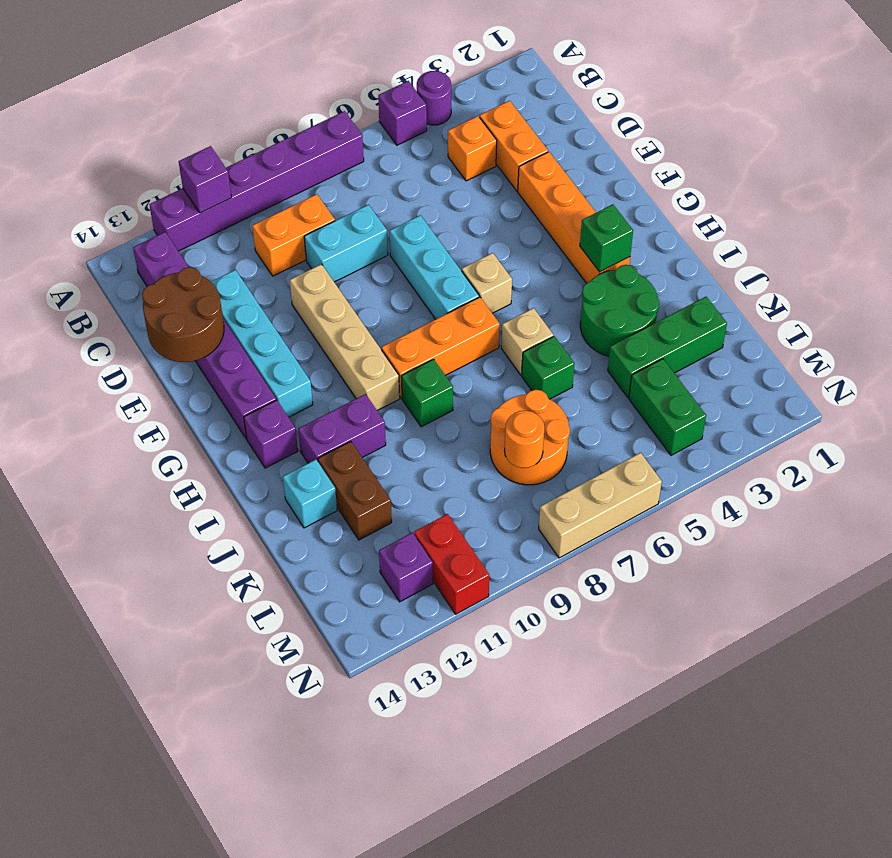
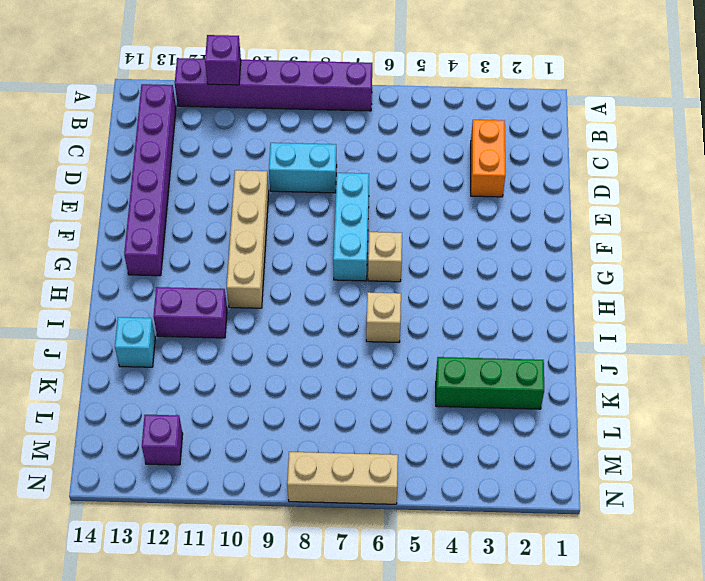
none -> purple 1x1 round brick [417,71,451,125]
none -> purple 1x1 brick [378,81,427,145]
none -> orange 1x1 brick [448,116,497,181]
none -> orange 1x2 brick [252,194,335,276]

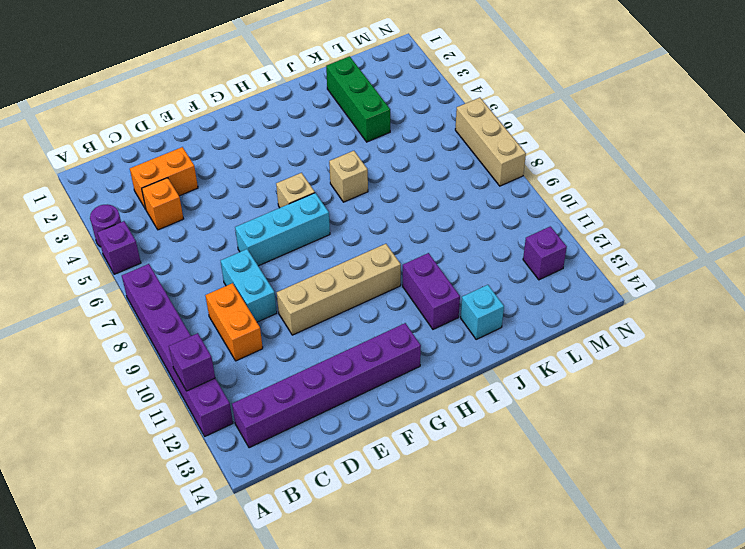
none -> cyan 1x4 brick [211,270,313,417]
none -> orange 1x4 brick [518,152,630,283]
none -> orange 1x3 brick [381,297,500,398]
none -> purple 1x1 brick [244,400,298,468]

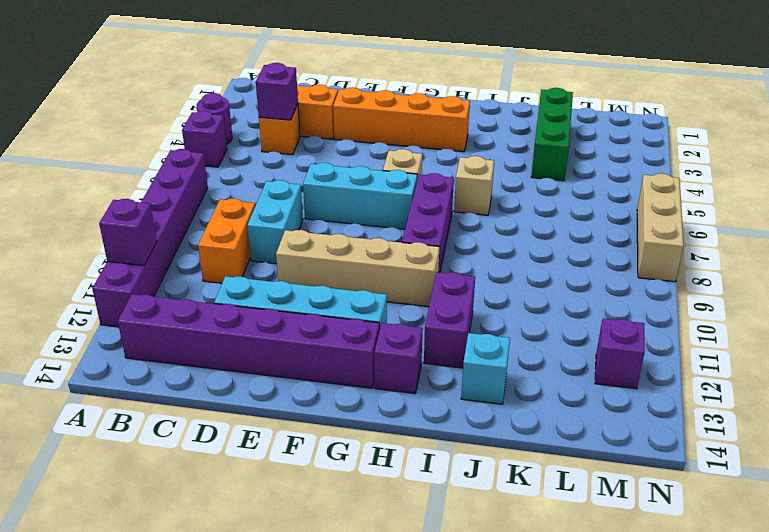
purple 1x1 brick [256,63,298,120] -> none
purple 1x3 brick [402,173,454,273] -> orange 1x3 brick [381,297,500,398]
none -> green 2x2 round brick [580,265,659,356]
none -> green 1x1 brick [401,359,453,427]
none -> green 1x1 brick [522,336,575,399]
none -> brown 1x2 brick [318,441,392,540]

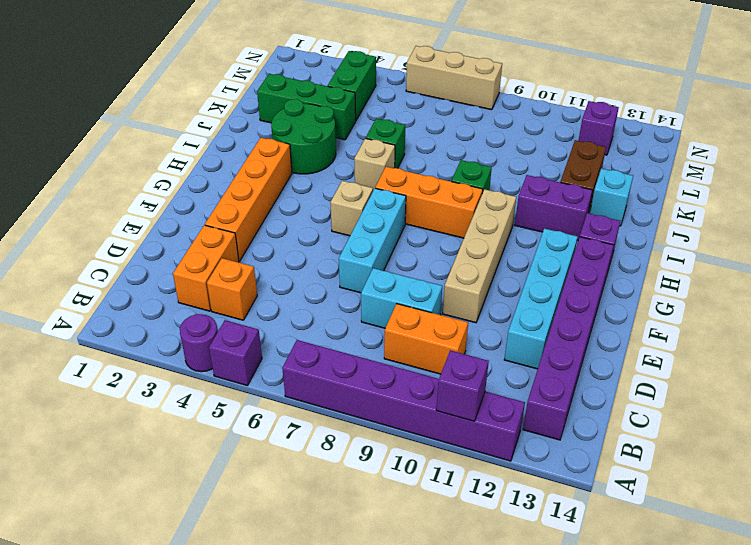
none -> orange 2x2 round brick [490,390,570,485]
none -> red 1x2 brick [414,514,489,614]
none -> brown 2x2 round brick [142,267,224,362]
none -> green 1x1 brick [580,204,633,272]

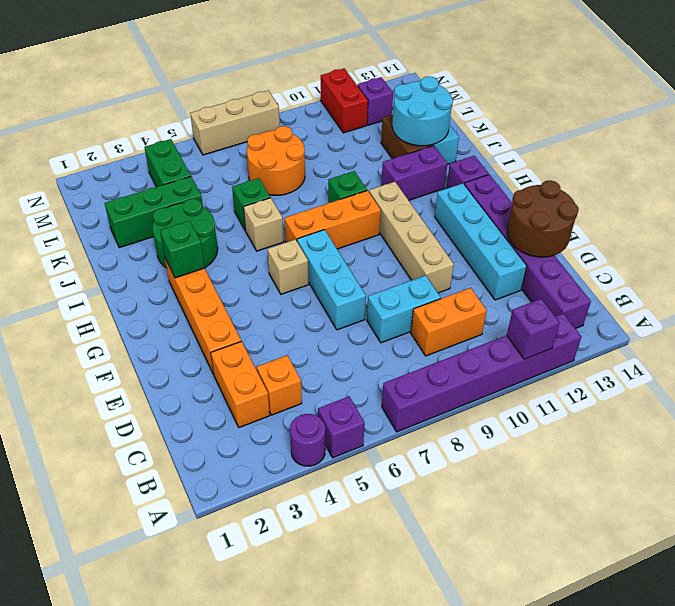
cyan 2x2 round brick [392,76,453,146] -> none
none -> orange 1x1 round brick [505,411,544,468]

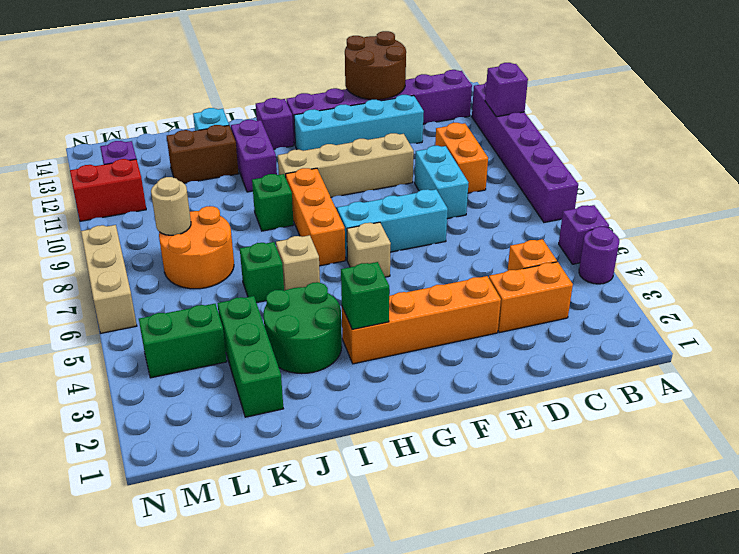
tan 1x1 round brick [151,177,191,235] -> orange 1x1 round brick [505,411,544,468]

